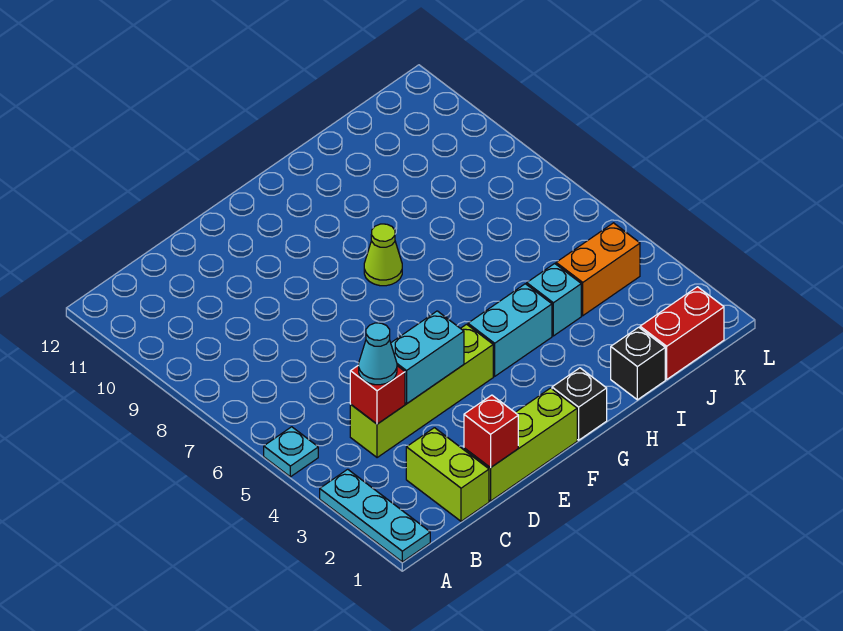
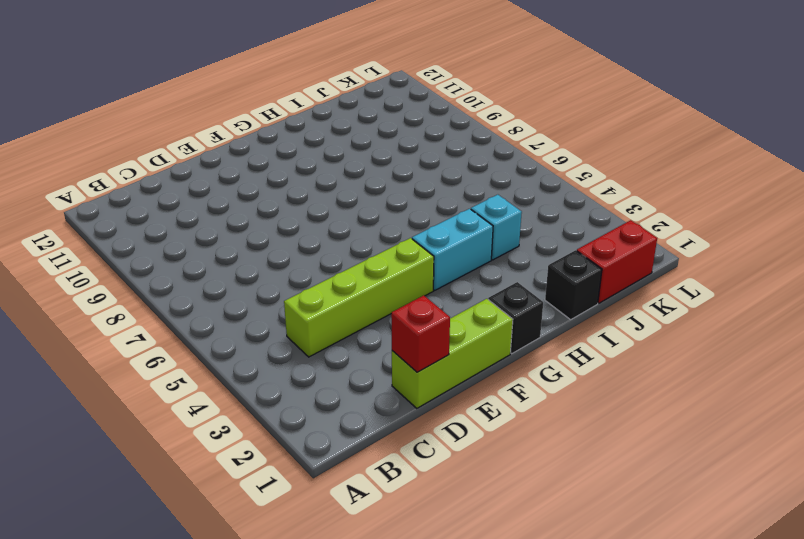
none -> cyan 1x3 plate [320,469,430,562]
none -> cyan 1x1 plate [264,427,318,477]
none -> lime 1x2 brick [406,428,489,521]

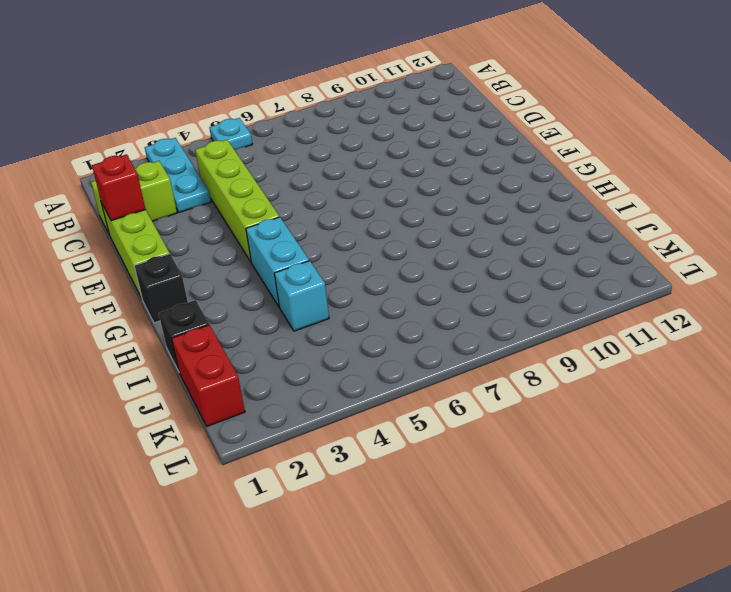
cyan 1x3 plate [145,138,211,212] -> cyan 1x3 plate turned to [320,469,430,562]
none -> lime 1x1 cone [364,224,402,286]
none -> orange 1x2 brick [556,223,640,316]
none -> red 1x1 brick [350,365,405,424]

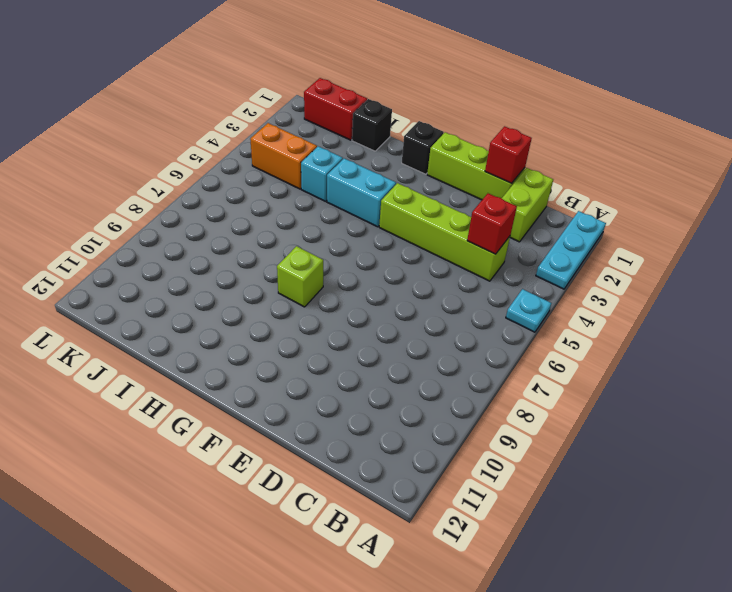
lime 1x1 brick [277,246,323,307] -> lime 1x1 cone [364,224,402,286]
none -> cyan 1x2 brick [391,311,464,404]
none -> cyan 1x1 cone [359,323,397,385]

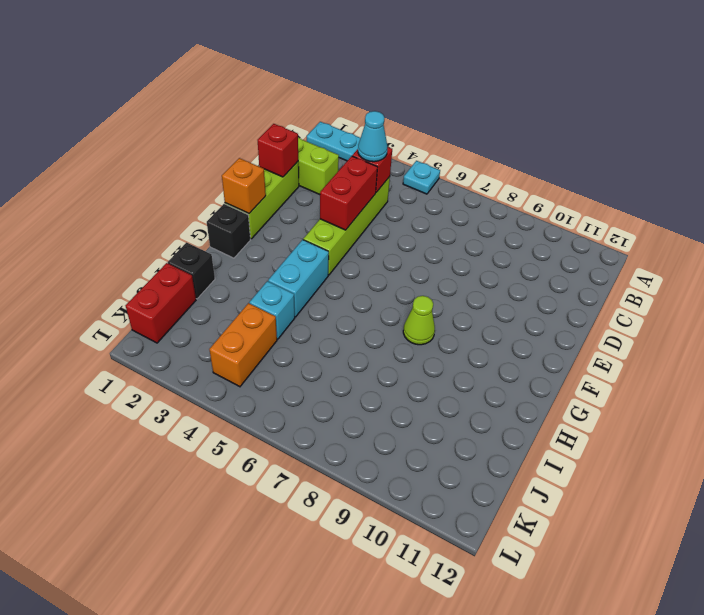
red 1x2 brick [320,156,377,230] -> cyan 1x2 brick [391,311,464,404]
orange 1x1 brick [222,158,266,213] -> none

